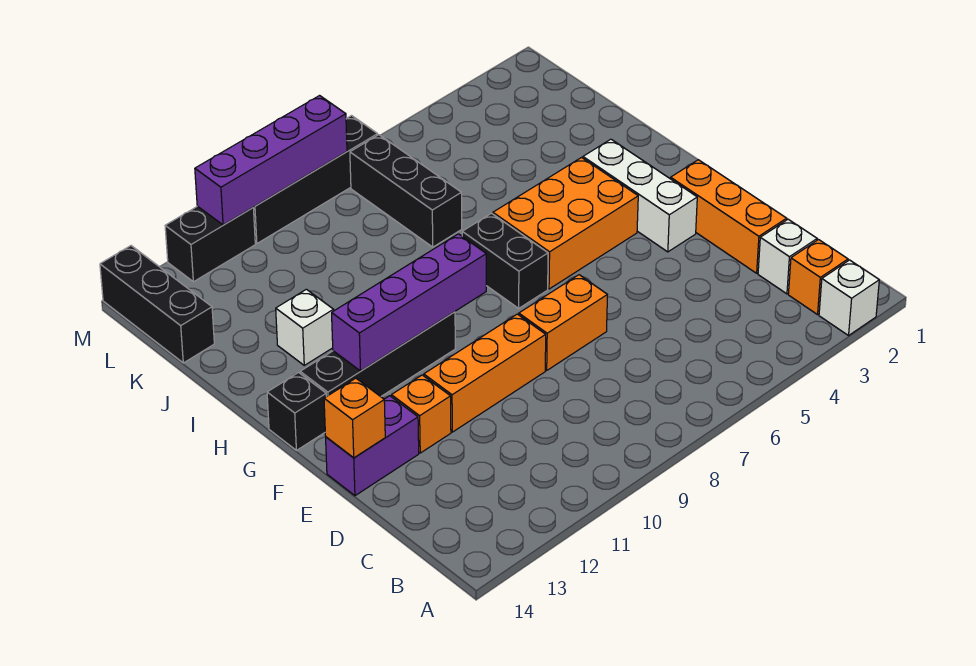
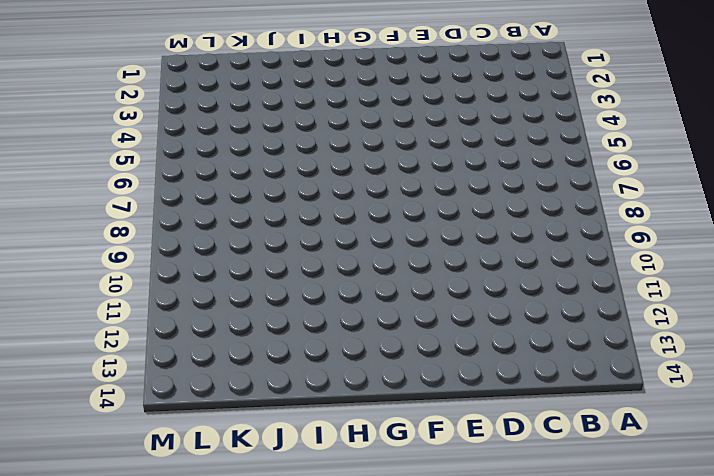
none -> white 1x1 brick [819,260,879,335]
none -> orange 1x1 brick [788,240,848,315]
none -> white 1x1 brick [758,219,817,294]

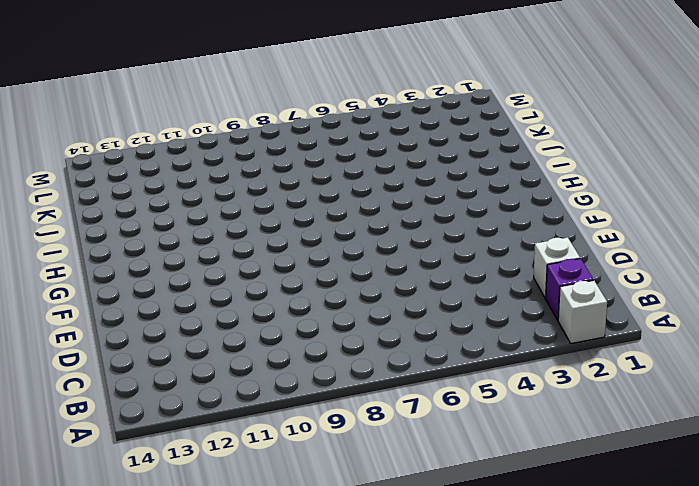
purple 1x1 brick [546,259,593,320] -> orange 1x1 brick [788,240,848,315]
none -> orange 1x3 brick [671,160,787,273]
none -> orange 1x2 brick [519,275,607,370]
none -> orange 1x3 brick [424,314,546,432]

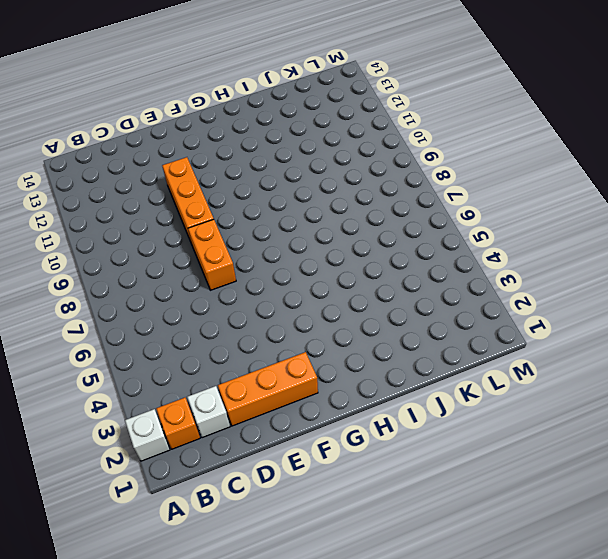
none -> orange 1x1 brick [391,375,451,453]
none -> purple 1x2 brick [326,396,419,496]
none -> white 1x3 brick [583,139,697,252]

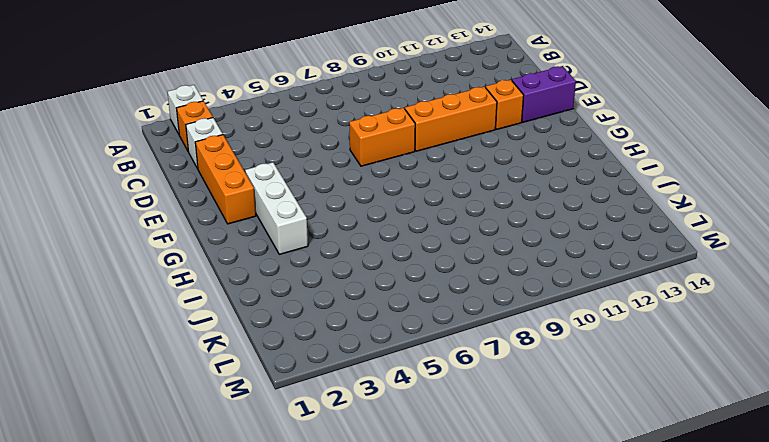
none -> orange 2x3 brick [493,158,638,289]
none -> black 1x2 brick [462,213,548,308]
none -> black 1x4 brick [300,312,455,397]

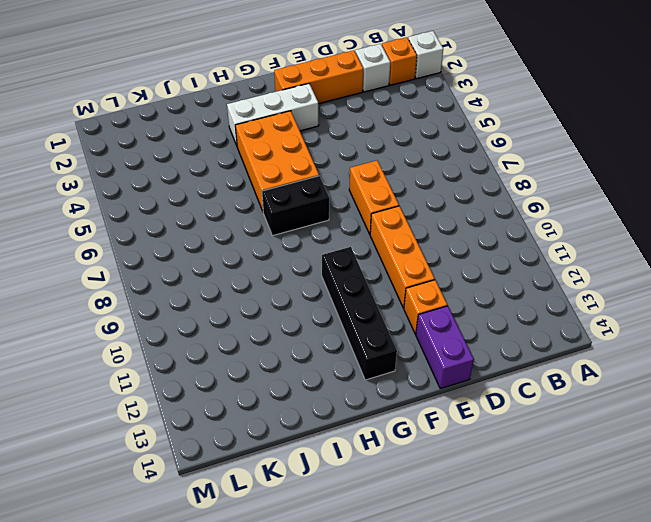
none -> black 1x1 brick [267,372,326,450]
none -> white 1x1 brick [276,289,334,365]
none -> black 1x3 brick [350,135,462,247]

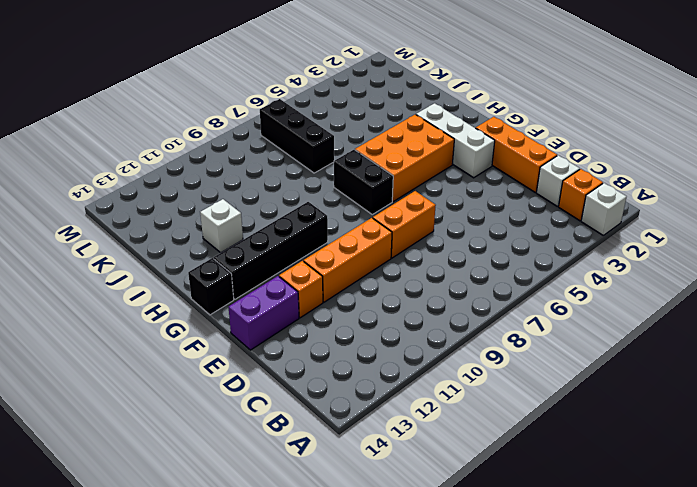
none -> black 1x3 brick [100,246,214,363]
none -> black 1x4 brick [253,116,378,243]
none -> black 1x2 brick [165,206,255,282]

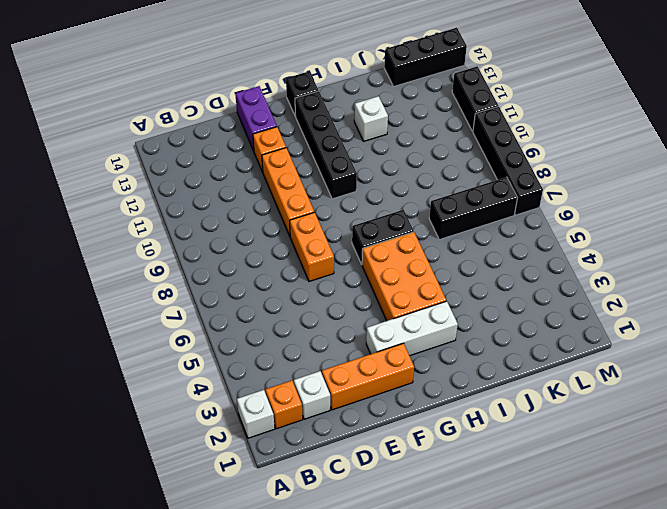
none -> orange 1x1 brick [324,378,385,458]
none -> purple 1x4 brick [332,234,486,371]
none -> purple 1x4 brick [195,96,347,225]

